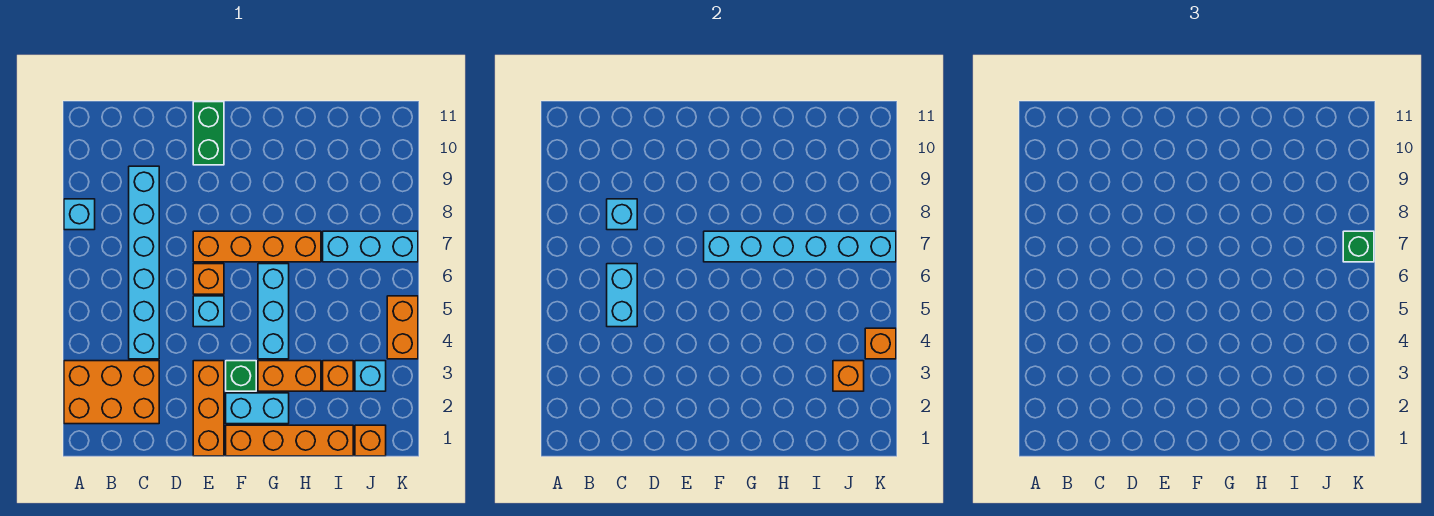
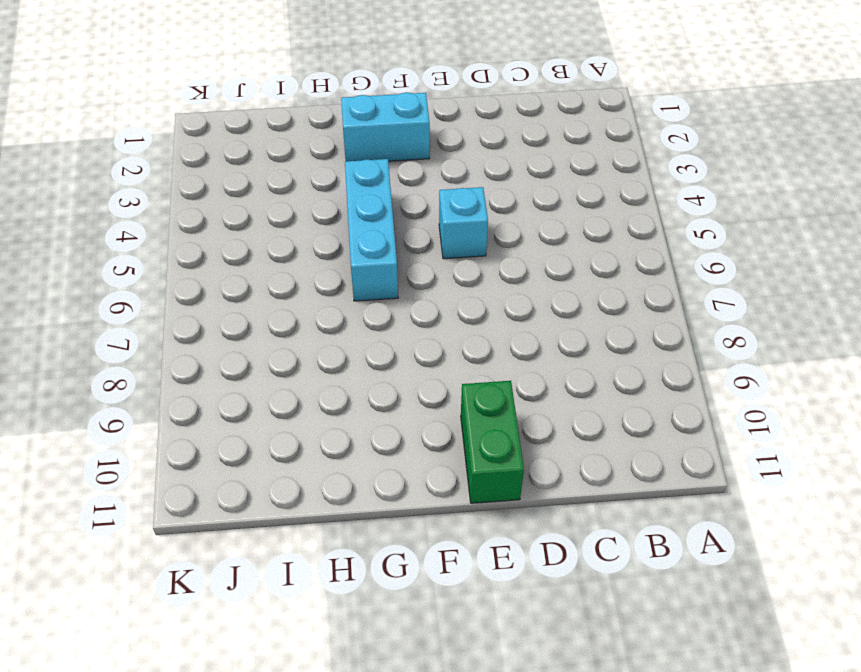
none -> orange 2x3 brick [64,361,159,424]
none -> cyan 1x1 brick [64,199,95,230]
none -> cyan 1x6 brick [129,166,159,359]

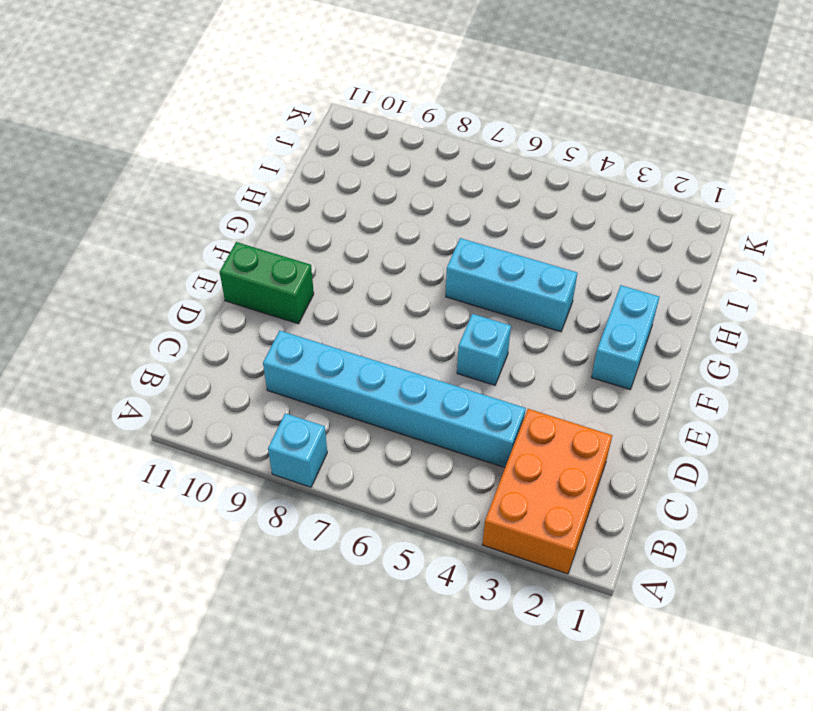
none -> orange 1x3 brick [193,361,224,456]
none -> orange 1x1 brick [193,264,224,294]
none -> orange 1x4 brick [193,231,321,262]

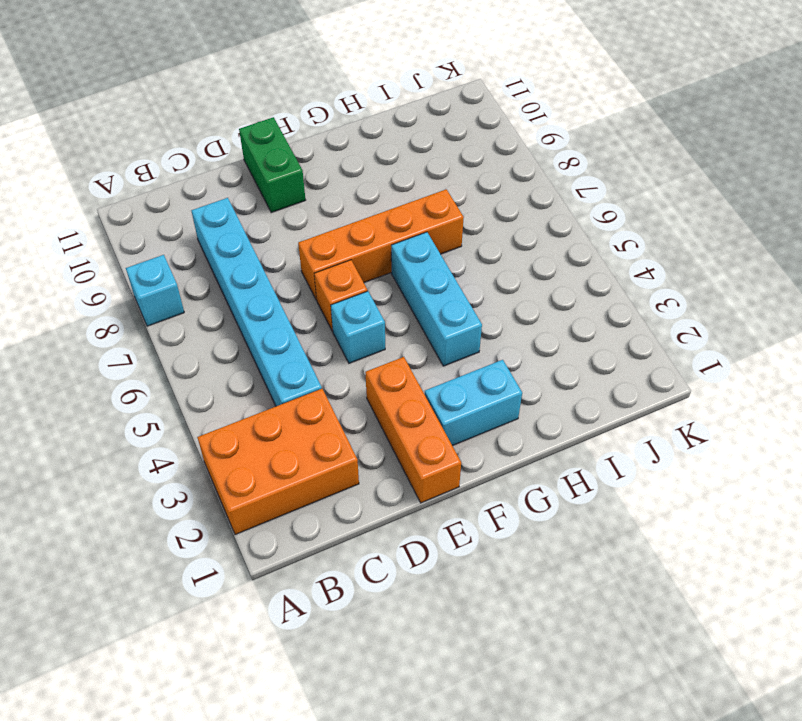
none -> orange 1x4 brick [226,425,353,456]
none -> green 1x1 brick [226,361,256,391]
none -> orange 1x2 brick [258,361,321,391]

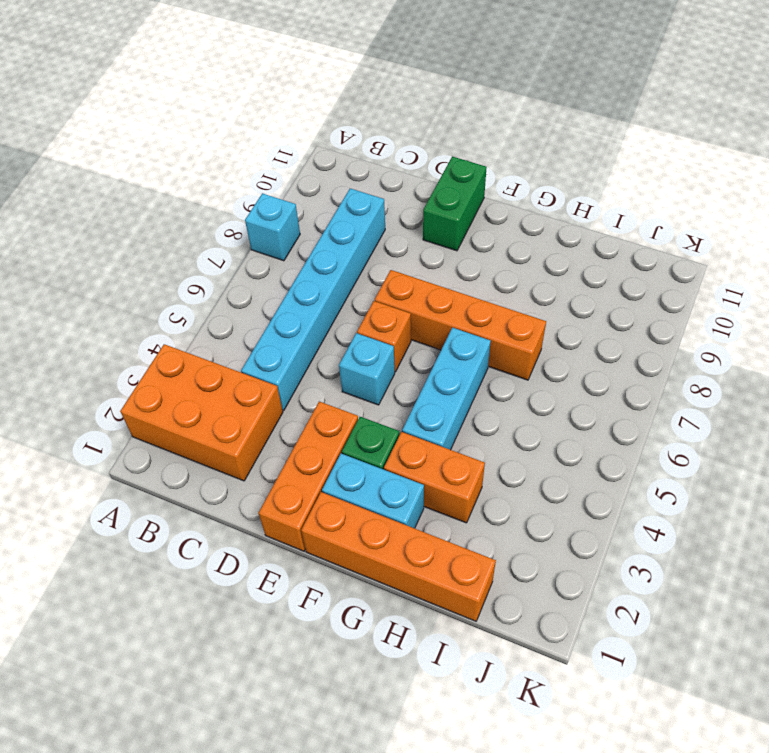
none -> orange 1x1 brick [323,361,353,391]
none -> cyan 1x3 brick [323,231,418,262]
none -> orange 1x1 brick [355,425,386,456]

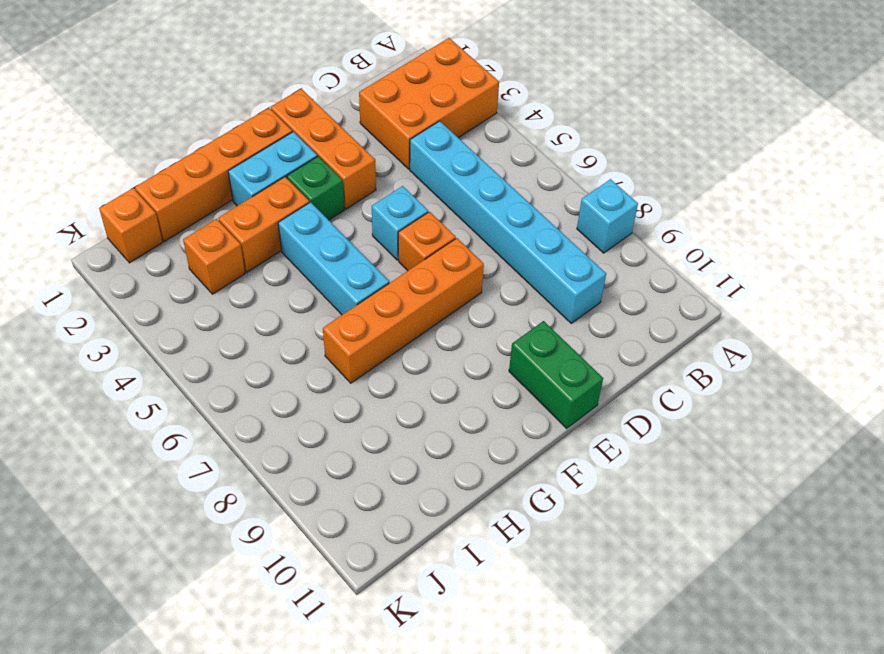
none -> cyan 1x3 brick [323,231,418,262]
none -> cyan 1x1 brick [355,361,386,391]
none -> orange 1x2 brick [387,296,418,359]

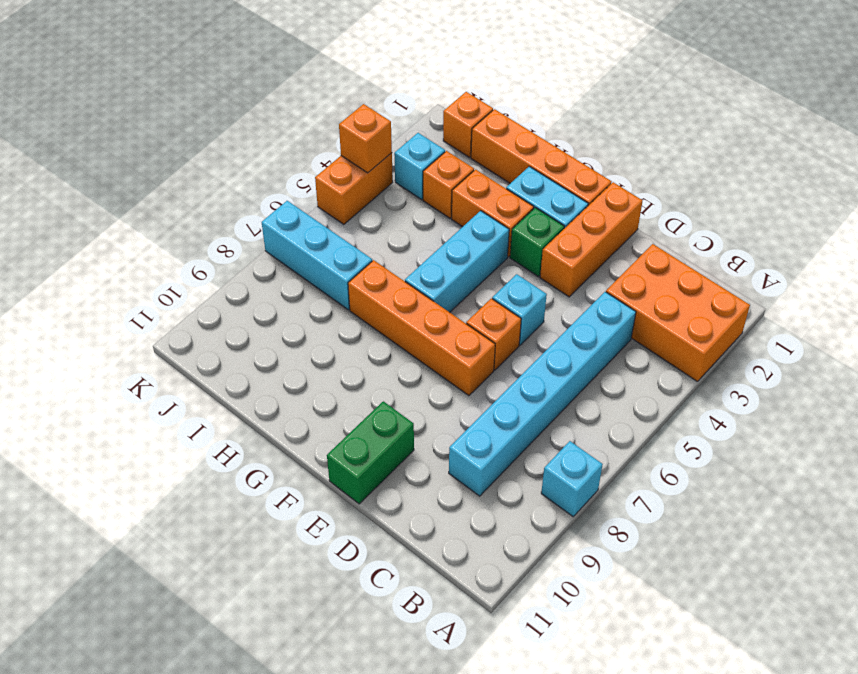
none -> cyan 1x2 brick [607,264,637,327]
none -> cyan 1x1 brick [607,199,637,230]
none -> cyan 1x6 brick [704,231,896,262]

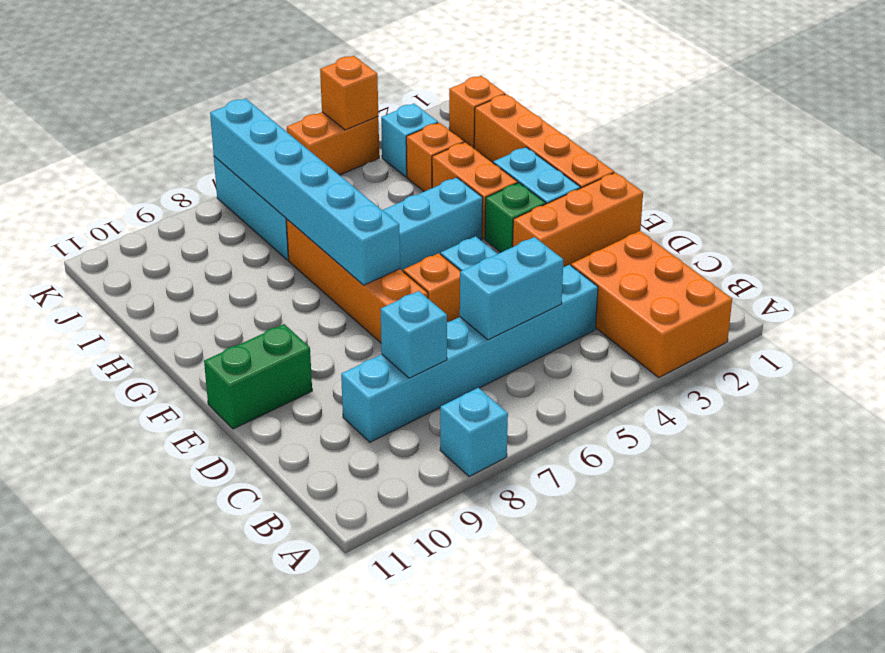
none -> orange 1x1 brick [833,361,864,391]
none -> green 1x1 brick [1343,231,1374,262]

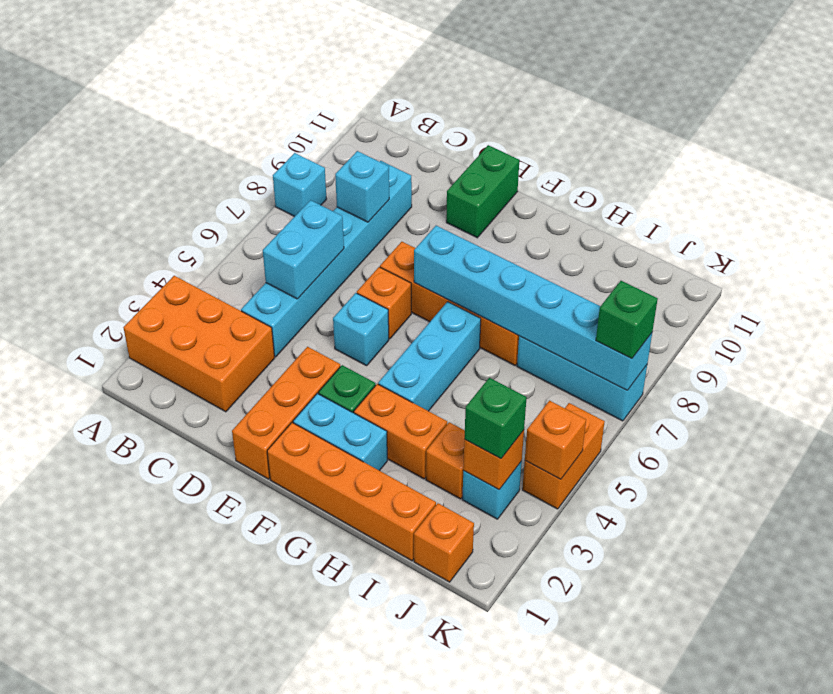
green 1x1 brick [464,378,527,459] -> none

